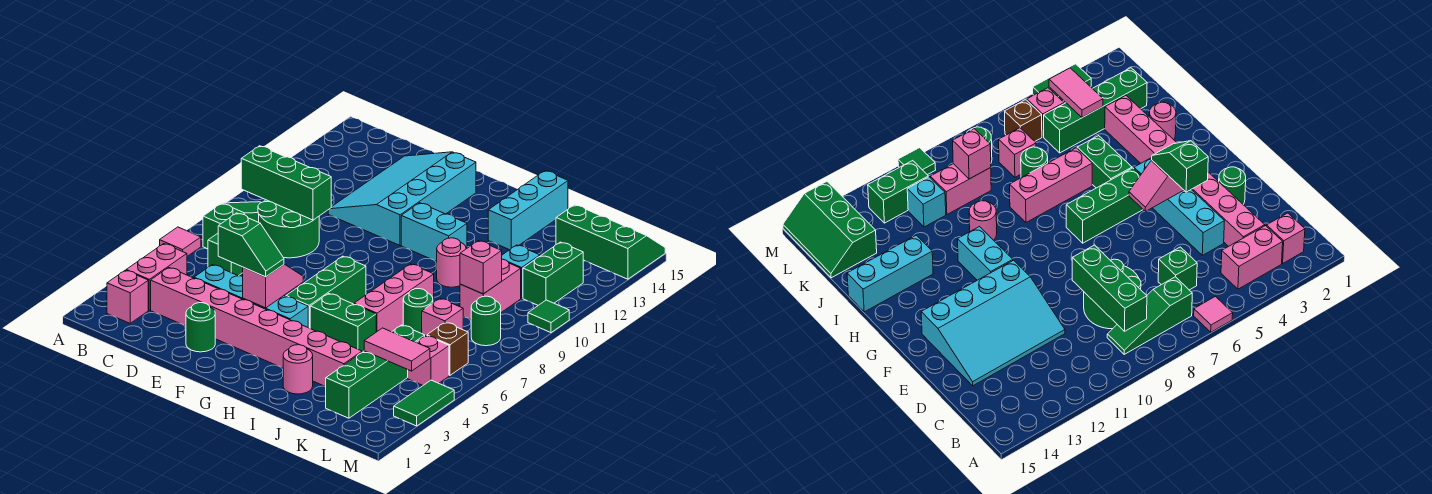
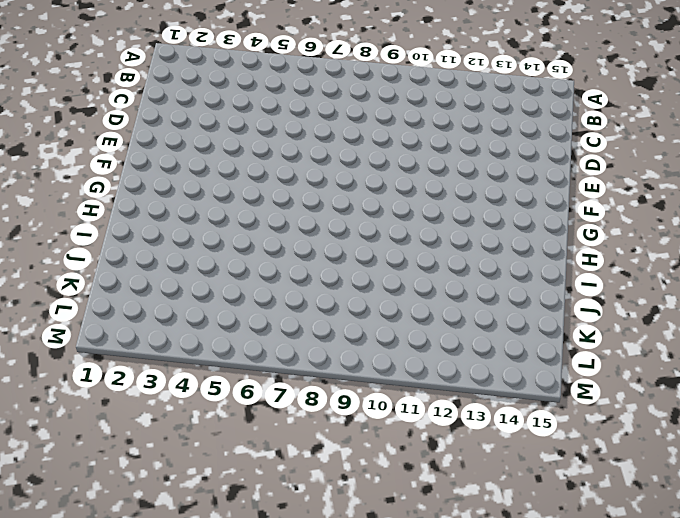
none -> pink 1x1 tile [160,227,201,256]
none -> pink 1x1 brick [107,270,148,323]
none -> pink 1x2 brick [126,244,187,310]
none -> green 1x3 slope [203,202,261,249]

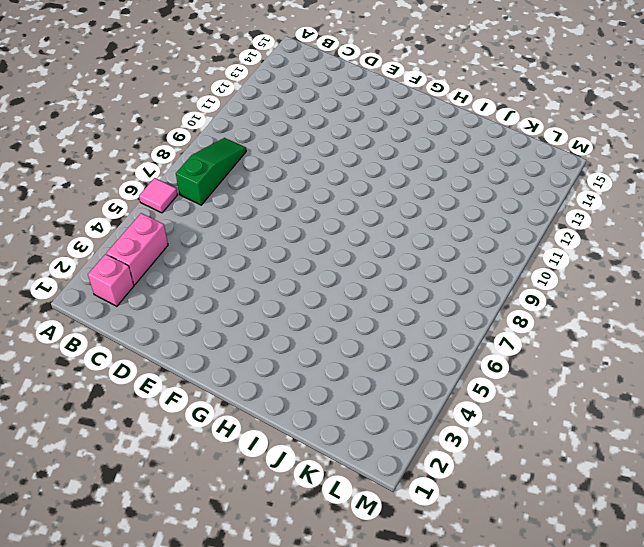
none -> pink 1x8 brick [151,268,362,387]
none -> green 1x1 brick [208,233,243,276]
none -> green 2x2 round brick [258,200,319,258]
none -> cyan 1x4 brick [194,265,308,327]

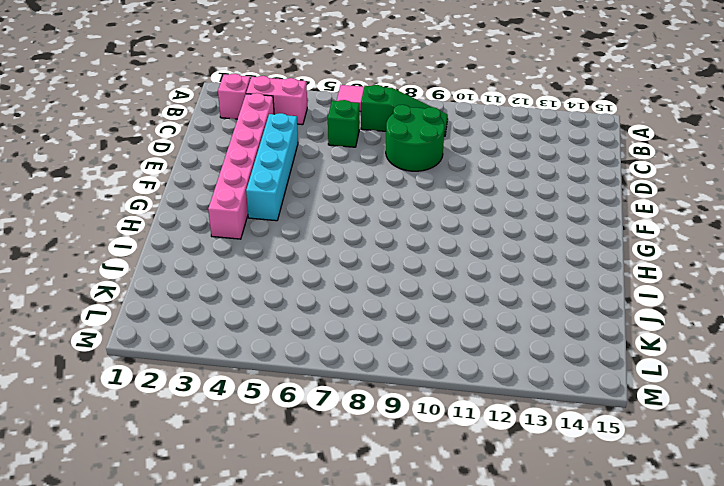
pink 1x6 brick [208,93,274,239] -> pink 1x8 brick [151,268,362,387]
none -> cyan 3x4 slope [328,152,476,245]
none -> green 1x1 round brick [186,303,215,352]
none -> green 1x3 brick [286,256,366,328]
none -> cyan 1x2 brick [401,203,467,261]

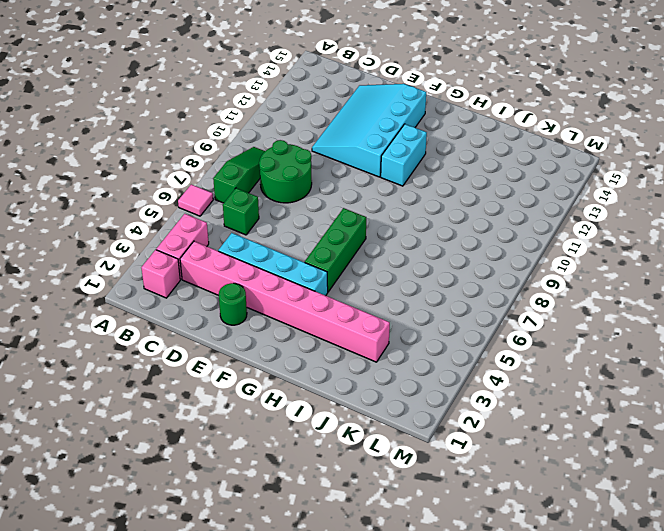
cyan 1x2 brick [381,124,427,186] -> cyan 1x2 brick turned to [401,203,467,261]
none -> green 1x2 brick [310,294,376,352]
none -> pink 1x1 round brick [283,345,313,394]
none -> pink 1x3 brick [354,264,434,332]
none -> pink 1x1 round brick [437,238,466,287]

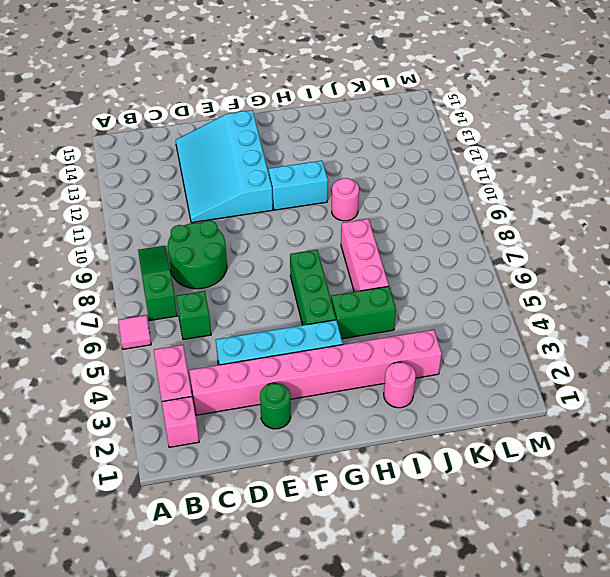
none -> cyan 1x3 brick [488,171,568,250]
none -> green 1x1 round brick [403,289,433,333]
none -> green 1x4 brick [326,325,425,418]
none -> pink 1x1 brick [422,298,463,336]

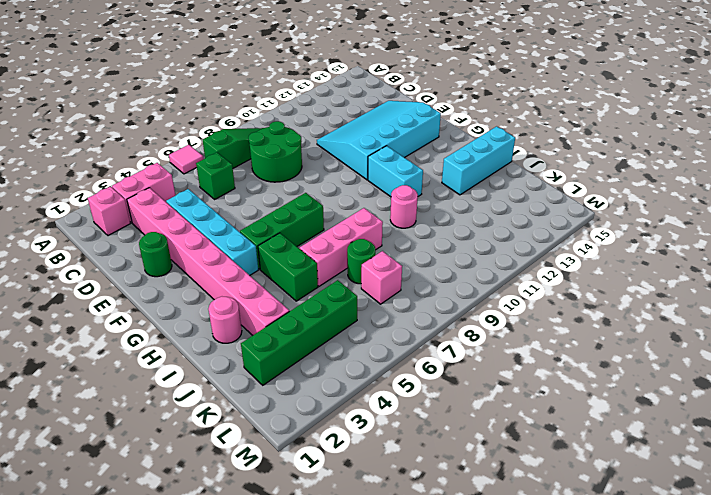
none -> pink 1x2 brick [460,259,521,320]
none -> cyan 1x1 brick [502,245,540,298]
none -> green 2x3 slope [556,205,665,279]
none -> pink 1x1 brick [408,336,449,385]

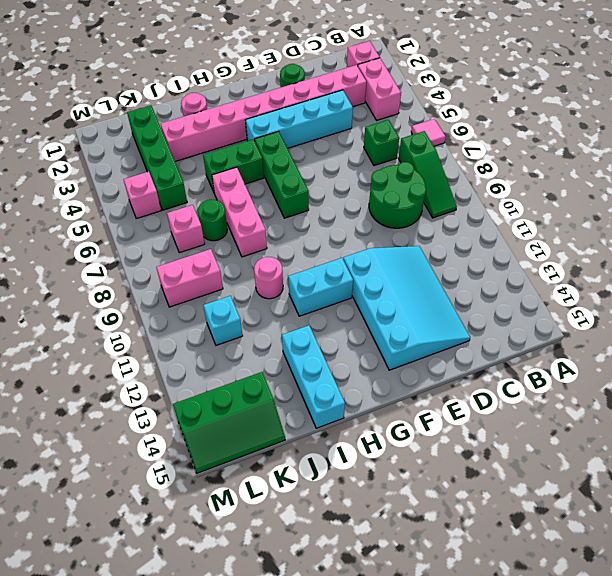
pink 1x2 brick [156,249,223,307] -> pink 1x2 brick turned to [460,259,521,320]
none -> brown 1x1 brick [427,322,468,375]
none -> green 1x1 round brick [471,296,501,346]
none -> green 1x2 brick [523,242,583,305]
none -> green 1x2 tile [394,380,454,426]

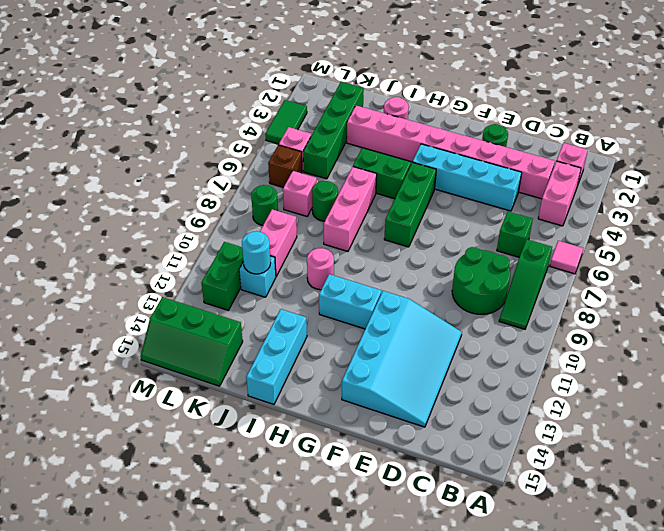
cyan 1x1 round brick [242,232,271,274] -> none
none -> green 1x1 tile [528,300,569,333]
none -> green 1x3 brick [241,146,331,220]
none -> pink 1x2 slope [243,264,303,308]
none -> pink 1x2 tile [364,328,430,371]

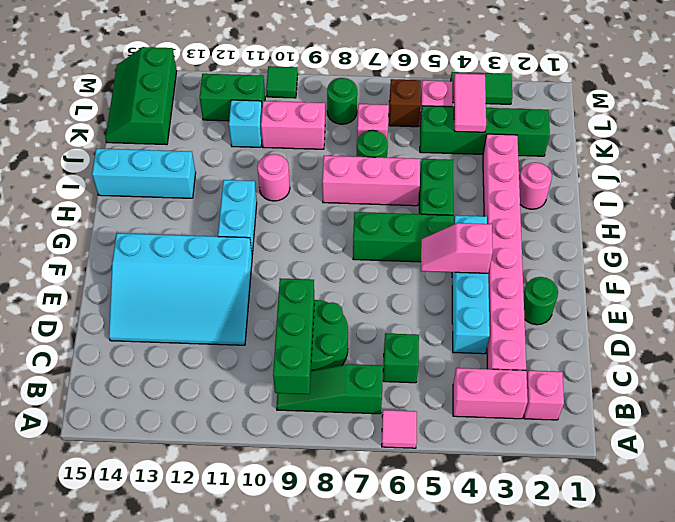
none -> pink 1x1 brick [460,241,502,294]
none -> green 1x2 slope [218,213,284,277]

